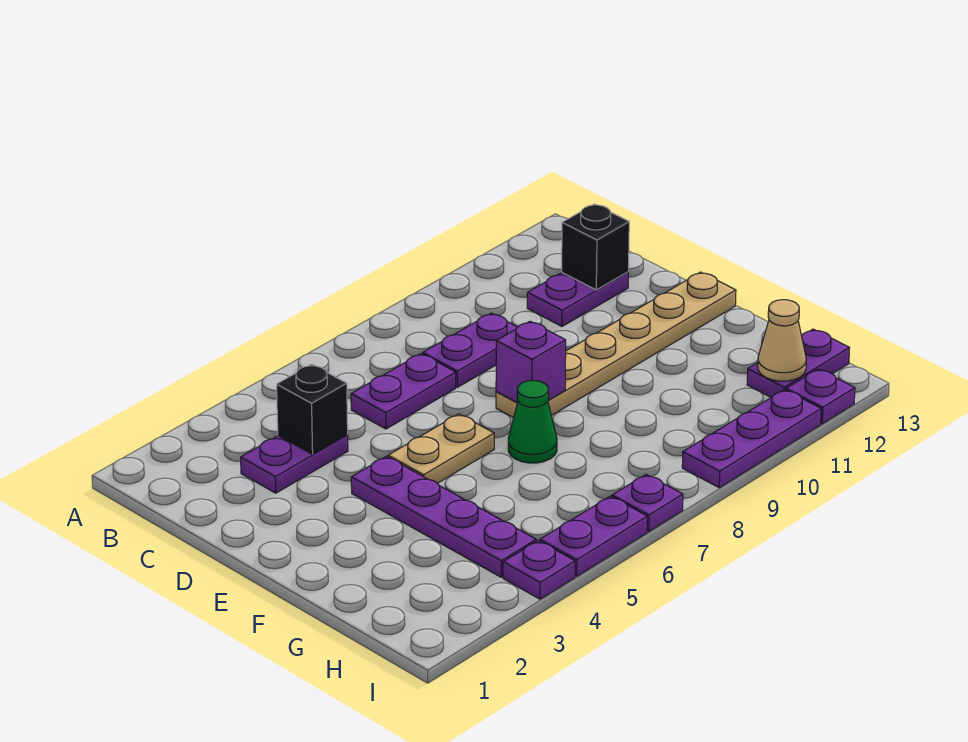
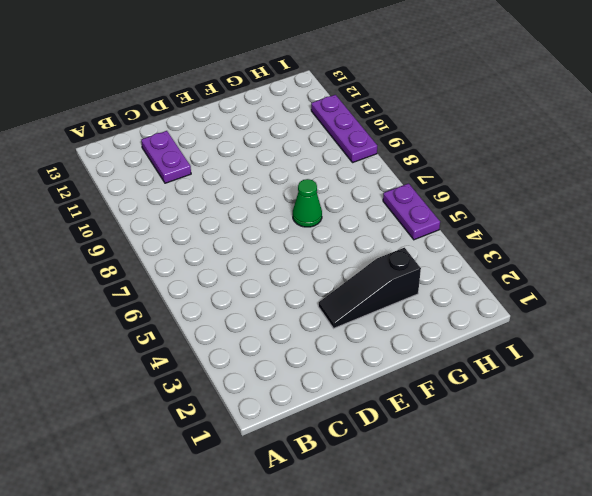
black 1x3 slope [318,248,421,329] -> none
none -> purple 1x2 plate [241,435,348,493]
none -> purple 1x2 plate [351,354,456,429]
none -> purple 1x2 plate [423,313,517,387]

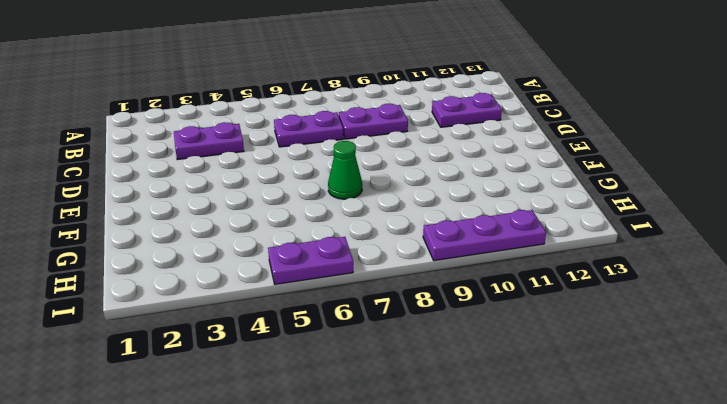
none -> purple 1x4 plate [351,456,536,577]
none -> tan 1x2 plate [388,414,494,483]
none -> tan 1x6 plate [496,272,736,418]

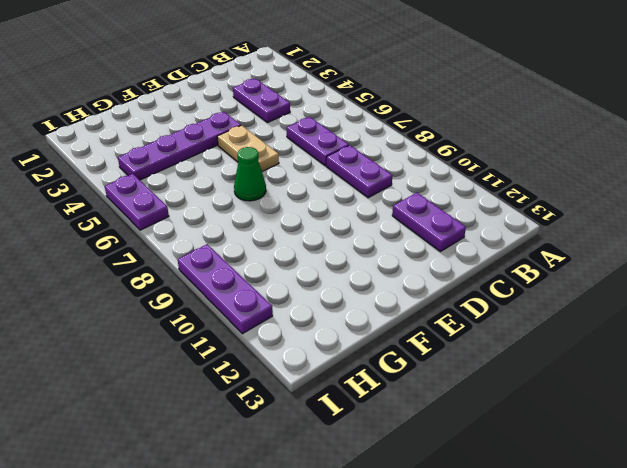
none -> tan 1x6 plate [496,272,736,418]
none -> purple 1x2 plate [747,329,850,397]
none -> purple 1x1 plate [503,541,575,599]

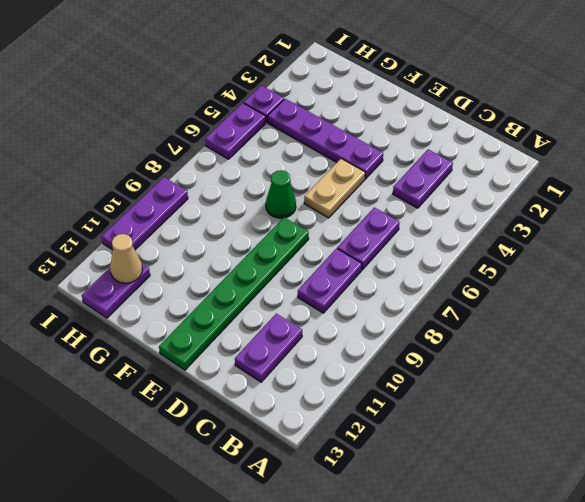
green 1x6 plate [159,217,309,370] -> tan 1x6 plate [496,272,736,418]
none -> purple 1x1 plate [612,475,683,531]
none -> purple 1x1 plate [786,369,855,424]
none -> black 1x1 brick [277,364,348,454]

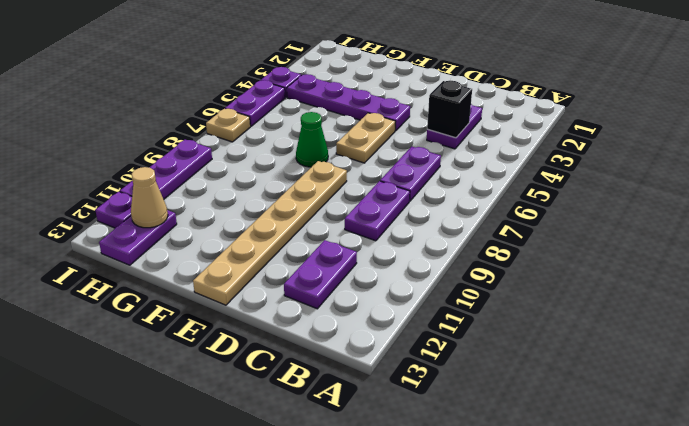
tan 1x1 plate [206,109,250,142] -> purple 1x1 plate [612,475,683,531]
none -> black 1x1 brick [562,204,629,290]
none -> purple 1x1 brick [496,321,566,403]

